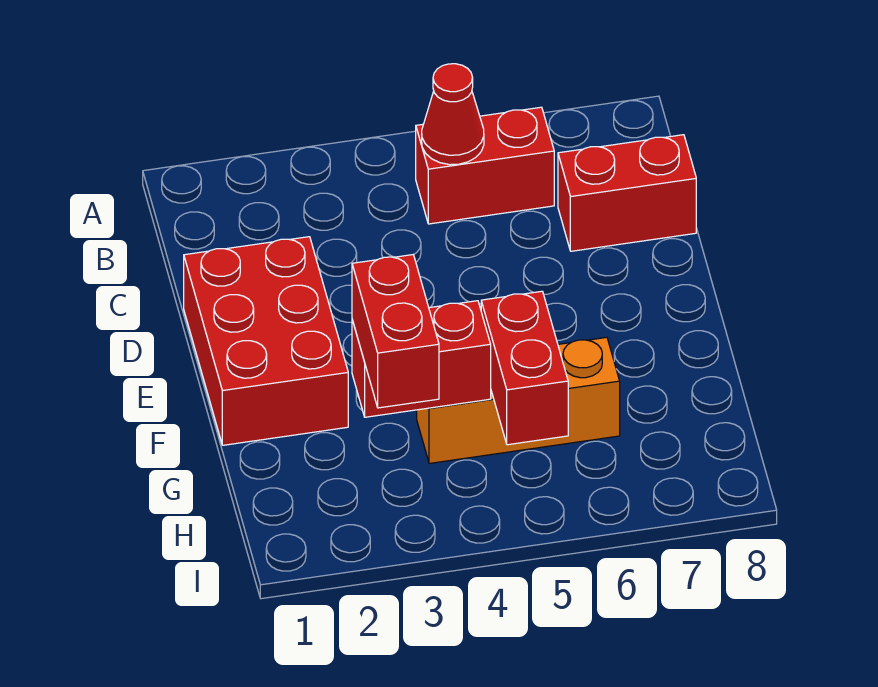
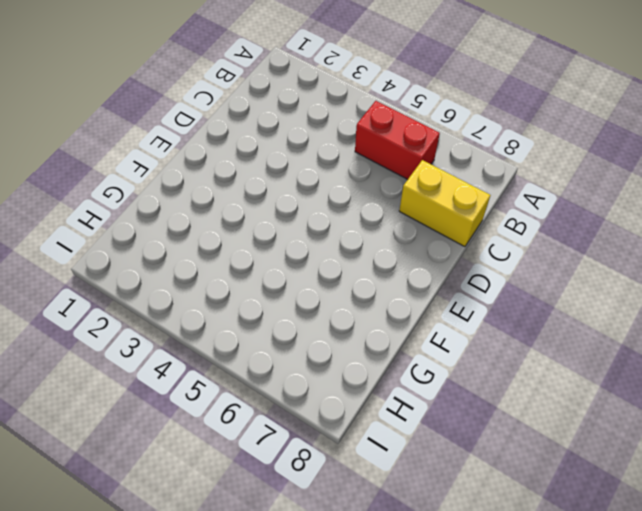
yellow 1x2 brick [399,160,490,247] -> red 1x2 brick [558,135,696,251]
none -> red 2x3 brick [184,237,348,445]
none -> orange 1x3 brick [417,337,620,463]

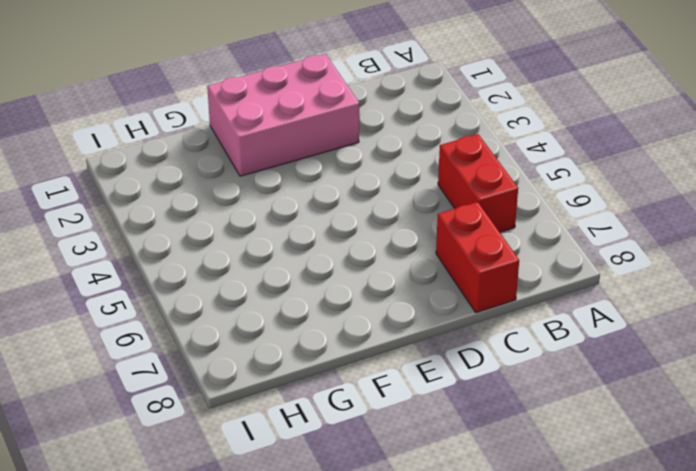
pink 2x3 brick [207,54,359,176] -> red 2x3 brick [184,237,348,445]
none -> orange 1x3 brick [417,337,620,463]
none -> red 1x1 cone [422,64,484,165]

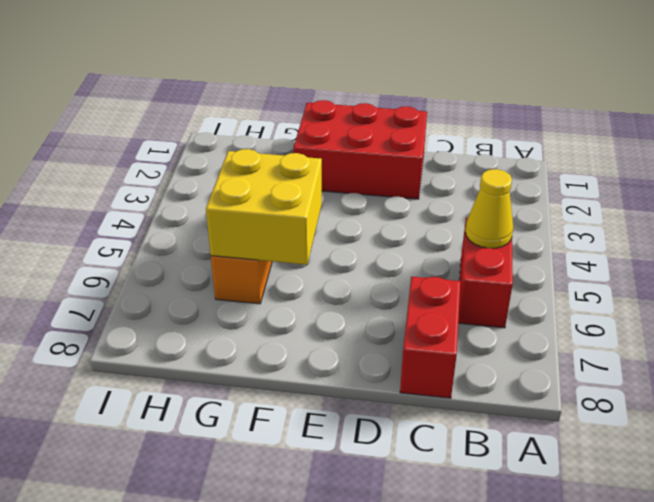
yellow 1x1 cone [465,169,513,248] -> red 1x1 cone [422,64,484,165]
yellow 2x2 brick [206,149,322,265] -> red 1x2 brick [481,291,568,445]
none -> red 1x2 brick [352,301,491,417]
none -> red 1x2 brick [352,255,439,408]

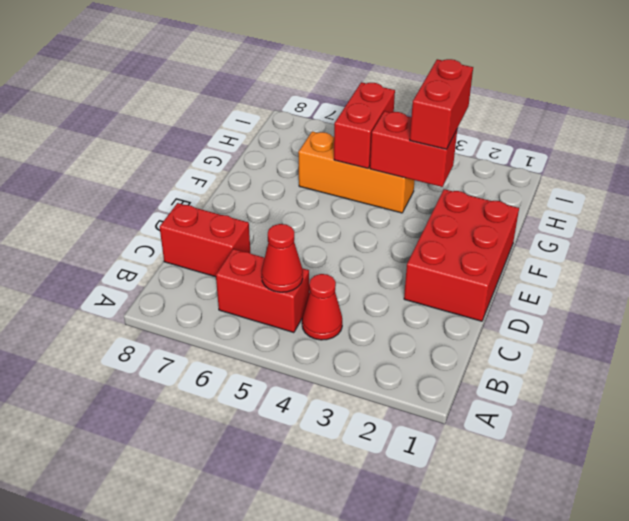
red 1x1 cone [302,274,342,340] -> none

